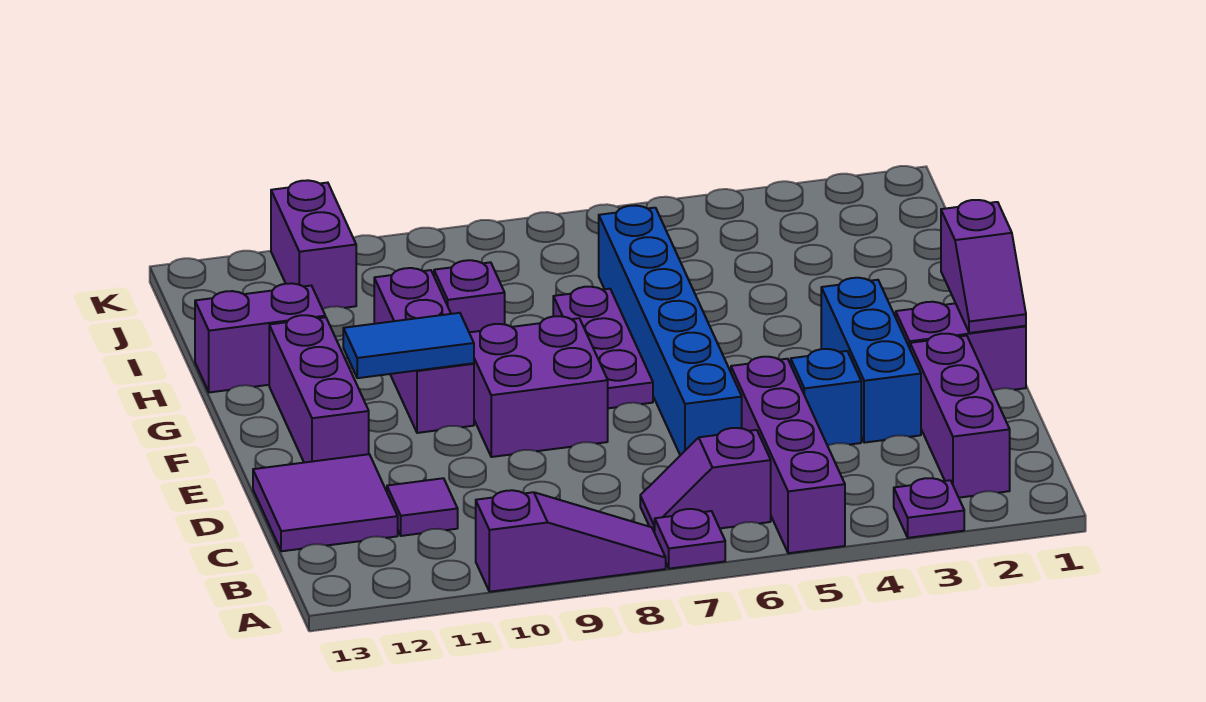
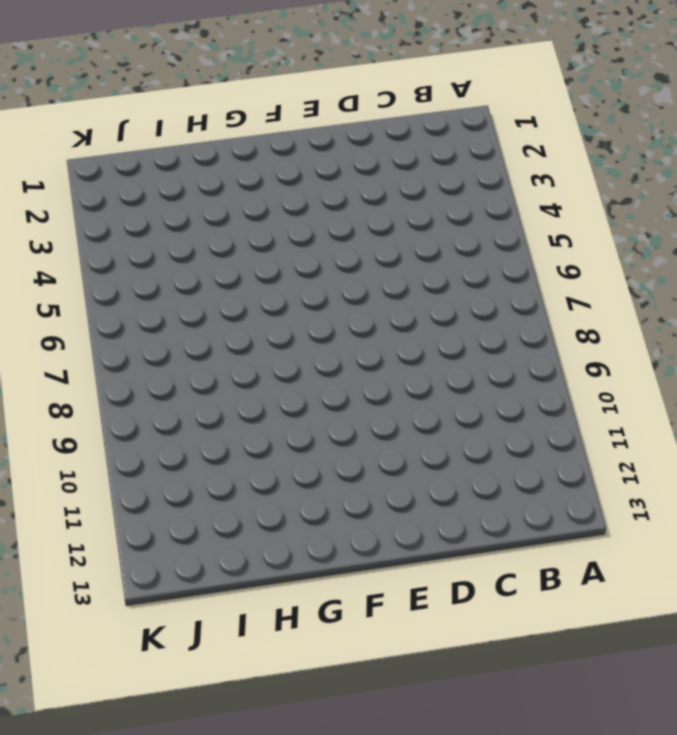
none -> purple 1x1 plate [894,478,964,538]
none -> purple 1x4 brick [731,357,845,553]
none -> purple 1x1 plate [655,509,725,569]

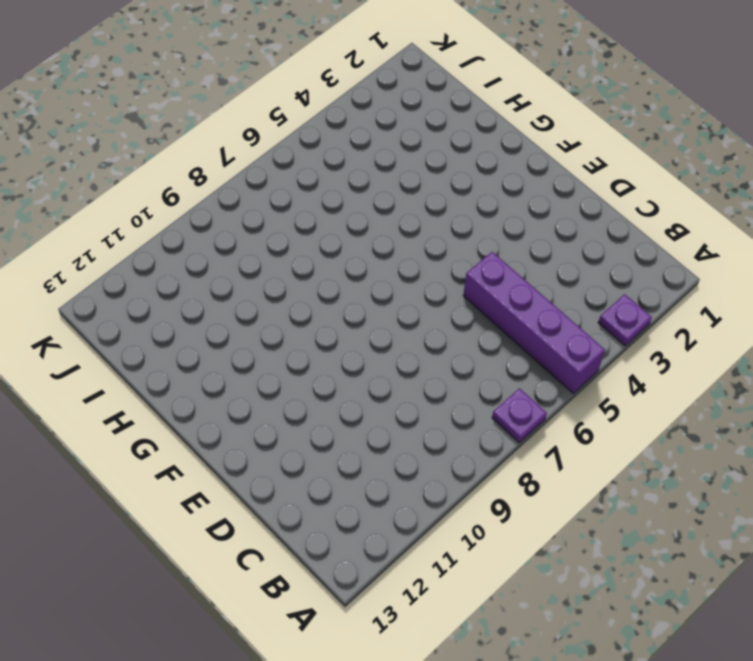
none -> purple 1x3 slope [476,490,666,592]
none -> purple 1x3 brick [910,334,1010,498]
none -> purple 1x2 slope [640,428,771,533]

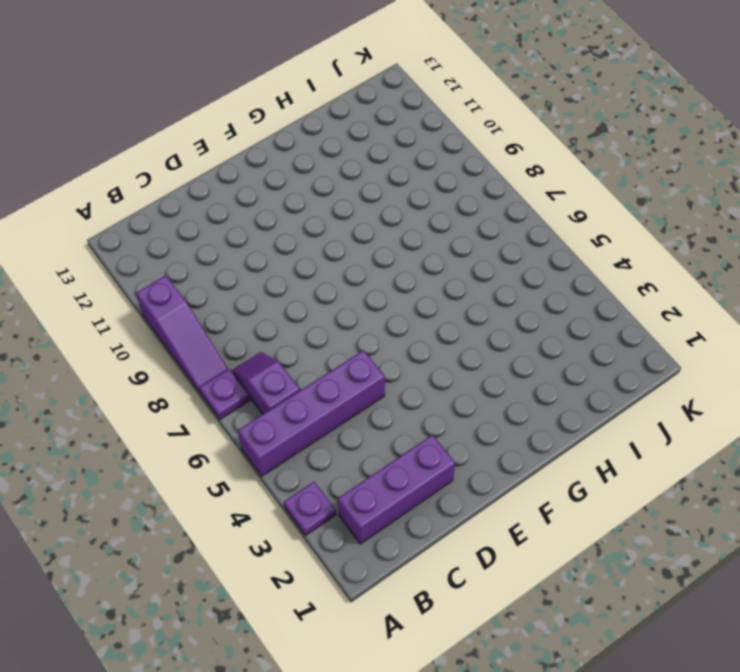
none -> purple 1x1 tile [387,478,458,536]
none -> purple 2x2 tile [253,454,398,551]
none -> blue 1x3 brick [821,278,921,443]

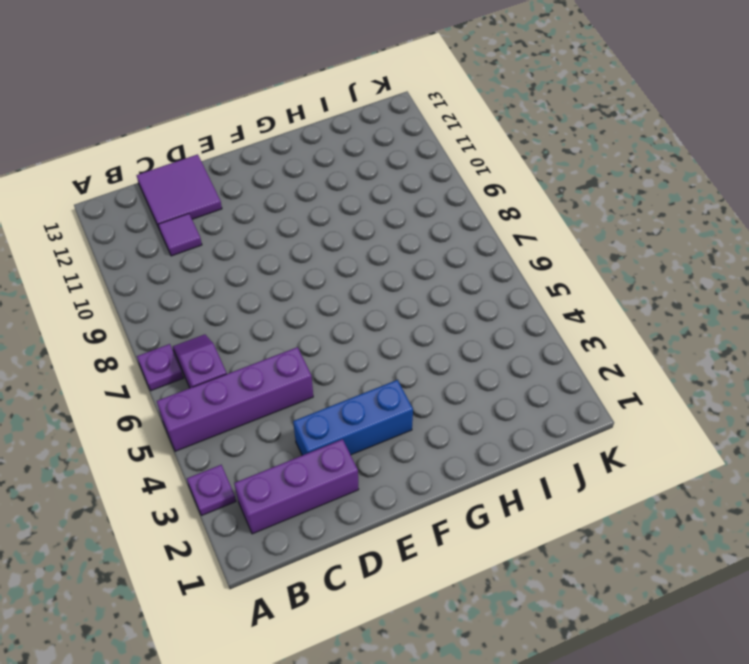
none -> purple 1x3 slope [476,490,666,592]
none -> blue 1x1 brick [791,349,861,446]
none -> blue 1x6 brick [599,206,742,455]

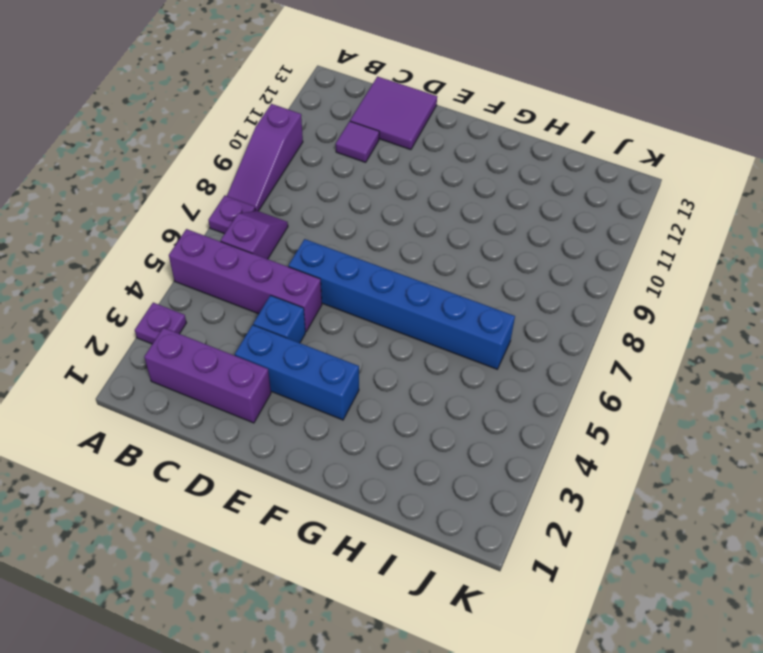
none -> purple 1x2 brick [896,302,1026,391]
none -> purple 2x2 brick [469,316,608,457]
none -> purple 1x3 brick [269,315,369,463]

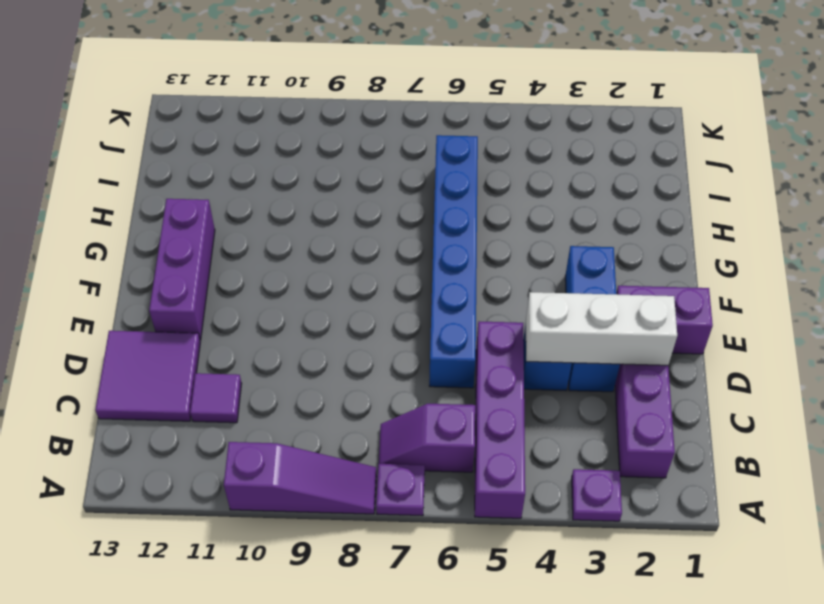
white 1x3 brick [526,292,677,365] -> none
none -> purple 2x2 brick [469,316,608,457]
none -> purple 1x3 plate [553,287,653,408]
none -> purple 1x3 brick [374,268,474,433]

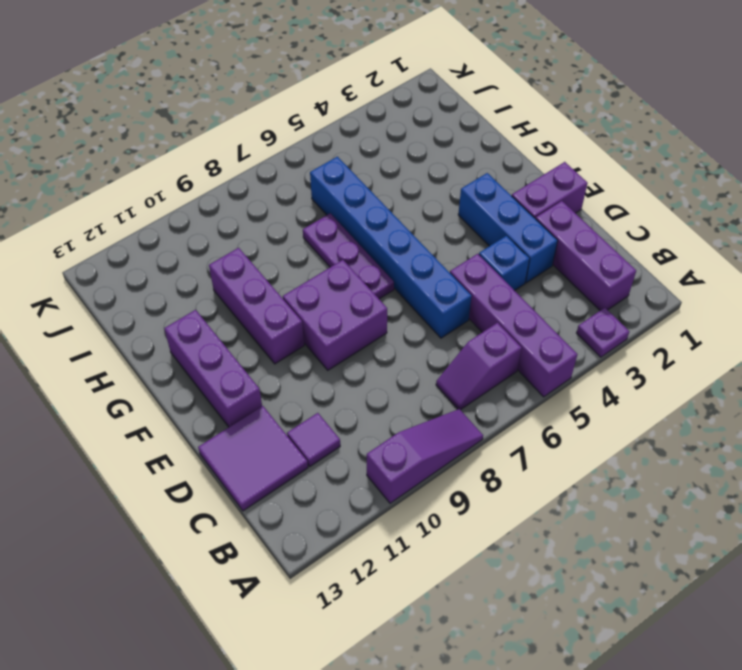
none -> purple 1x1 plate [655,509,725,569]
none -> purple 1x1 brick [434,260,505,332]
none -> purple 1x2 brick [195,283,325,392]

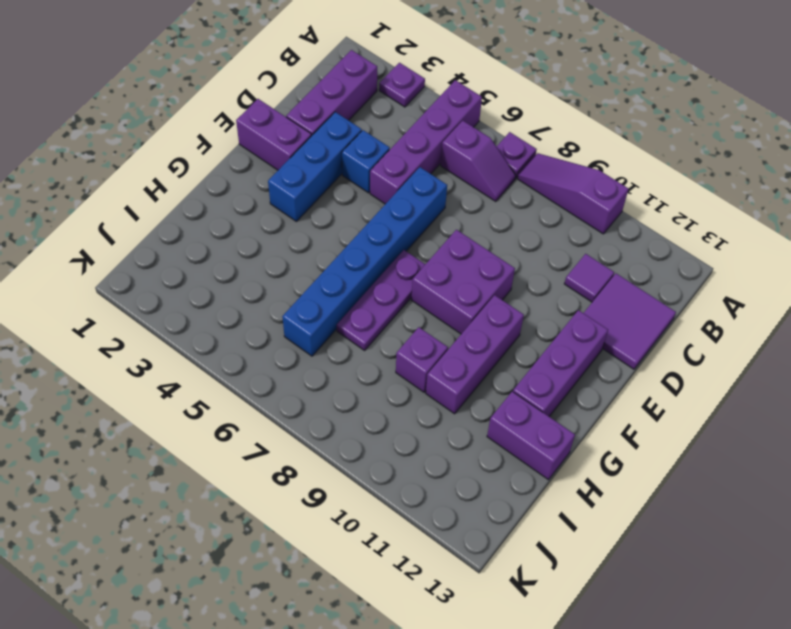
none -> purple 1x2 brick [271,180,356,309]
none -> purple 1x2 slope [941,200,1026,333]
none -> blue 1x2 tile [343,313,474,378]

